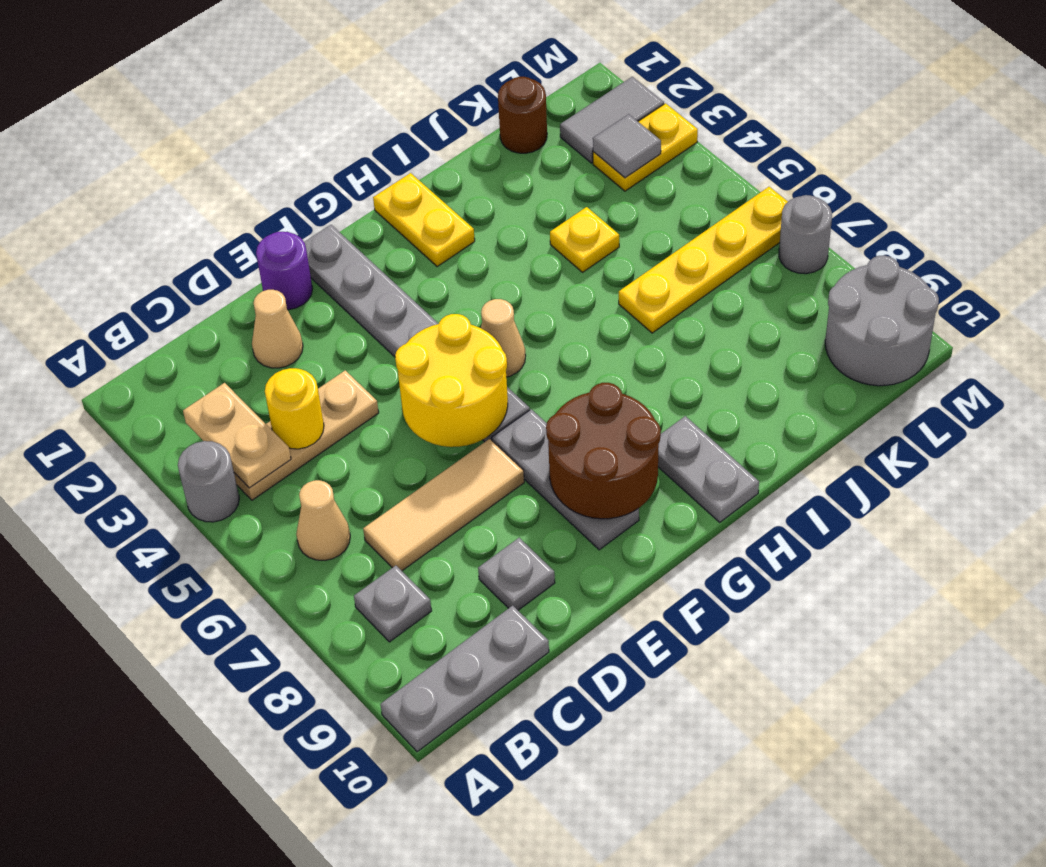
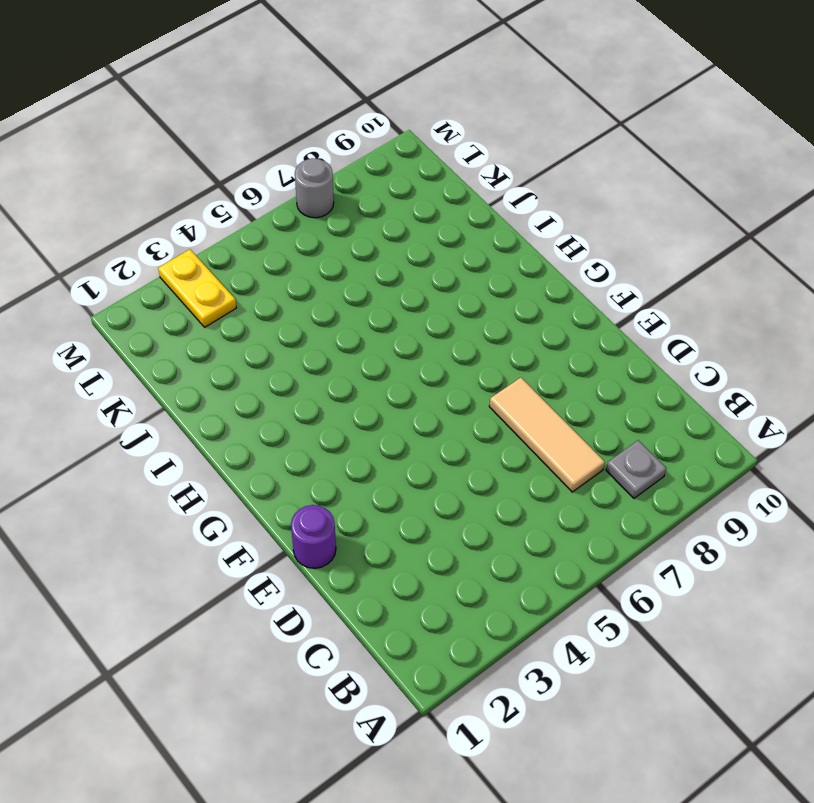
none -> grey 1x1 round brick [178,441,239,522]
none -> grey 1x3 plate [380,606,549,752]
none -> tan 1x3 plate [234,370,379,500]

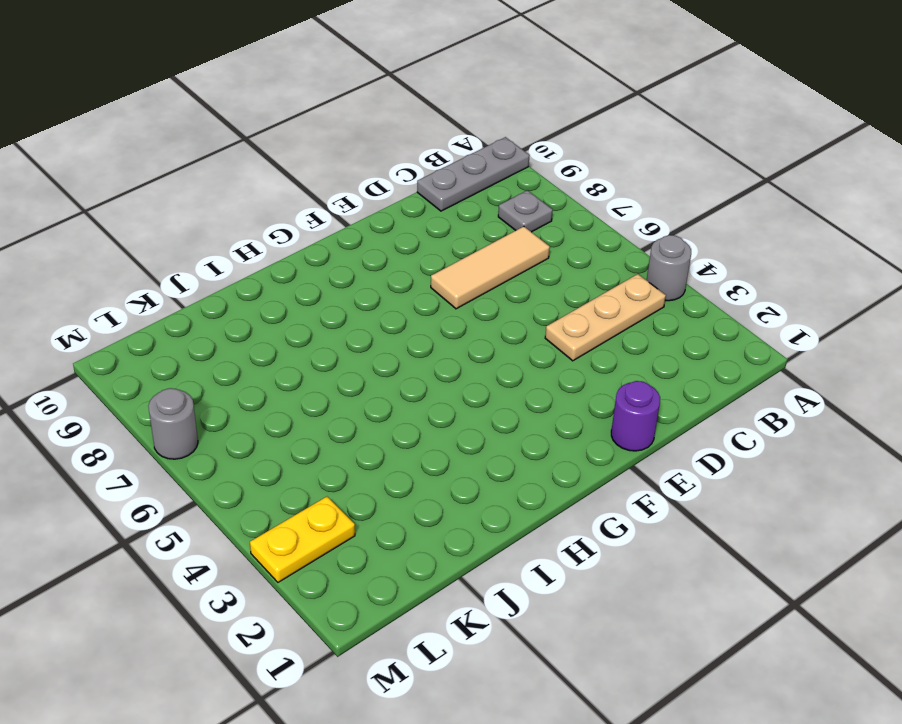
none -> tan 1x1 cone [296,480,350,560]
none -> tan 1x1 cone [252,290,303,368]
none -> grey 1x1 plate [478,538,555,610]

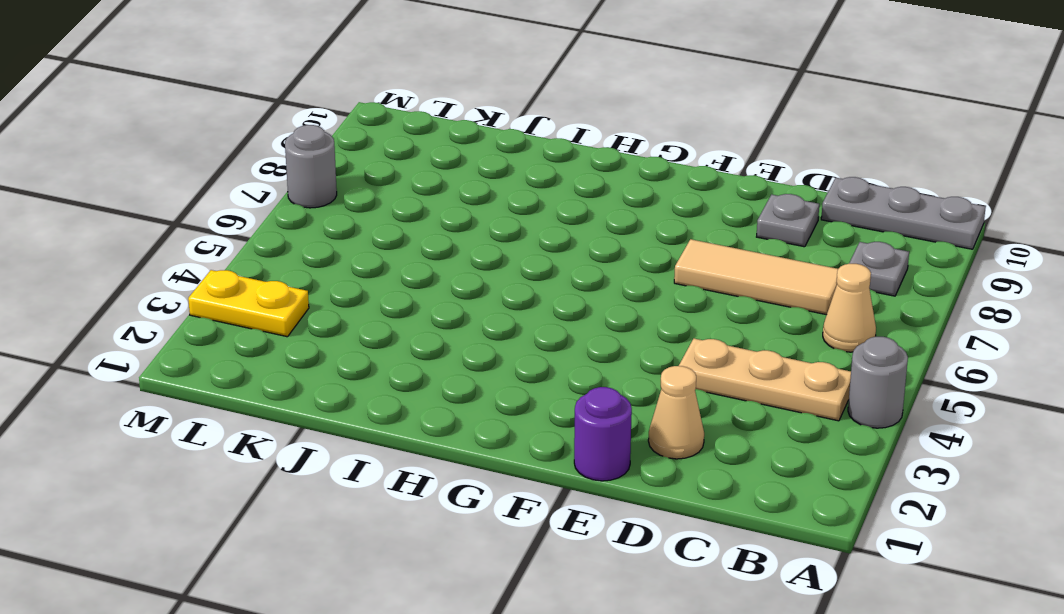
none -> grey 1x6 plate [304,225,530,442]
none -> grey 1x3 plate [492,409,639,550]
none -> tan 1x1 cone [481,299,526,377]

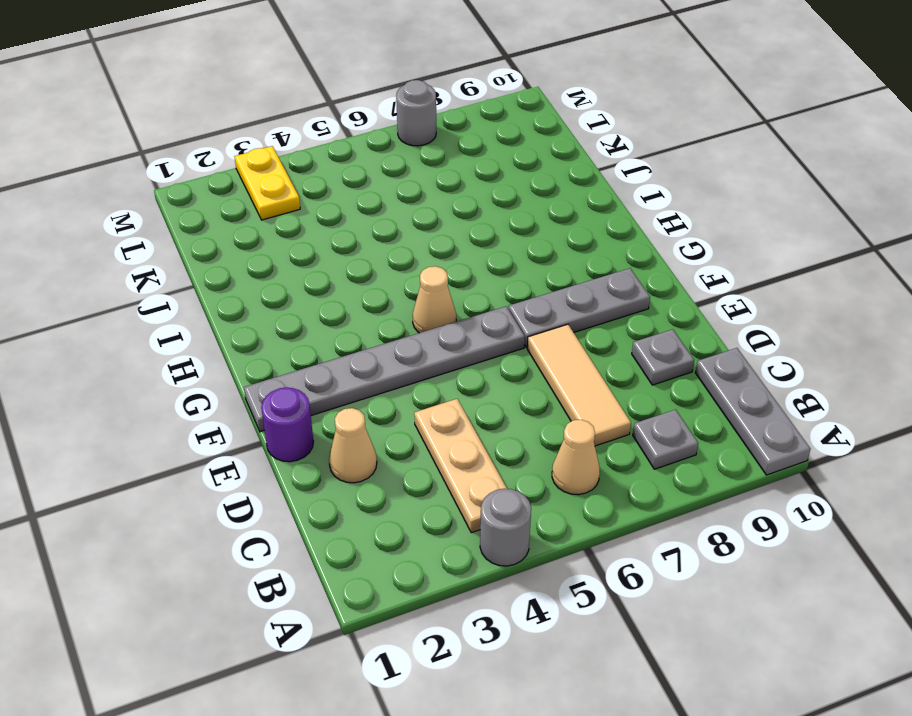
none -> yellow 1x2 plate [373,173,475,267]
none -> grey 1x2 plate [658,416,759,522]
none -> yellow 1x1 plate [550,207,619,272]

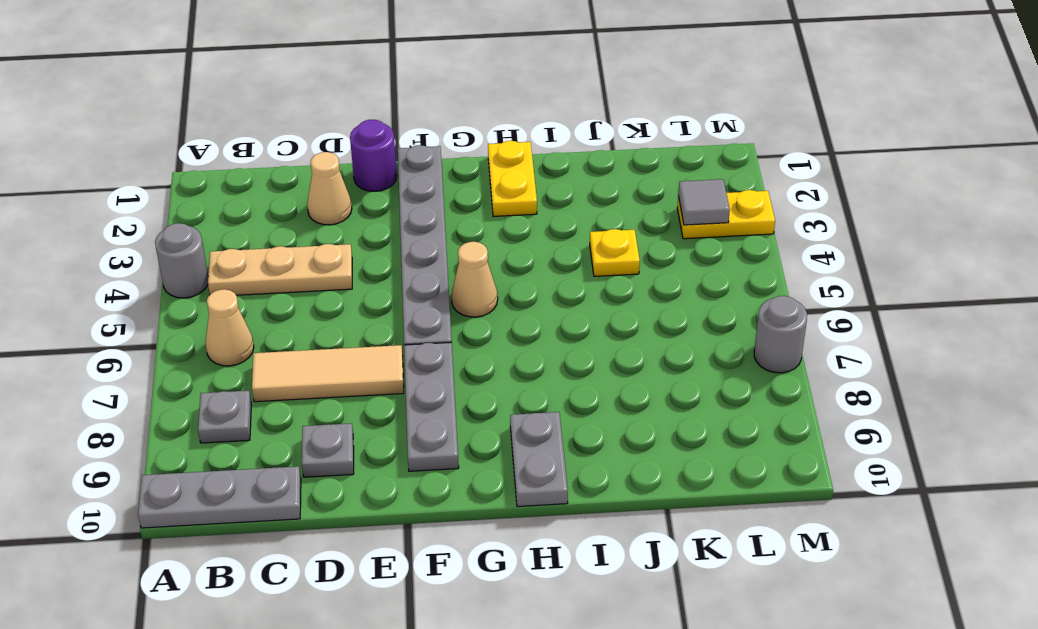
none -> yellow 1x4 plate [619,187,788,333]
none -> brown 1x1 round brick [498,77,547,153]
none -> grey 1x2 tile [560,77,664,163]

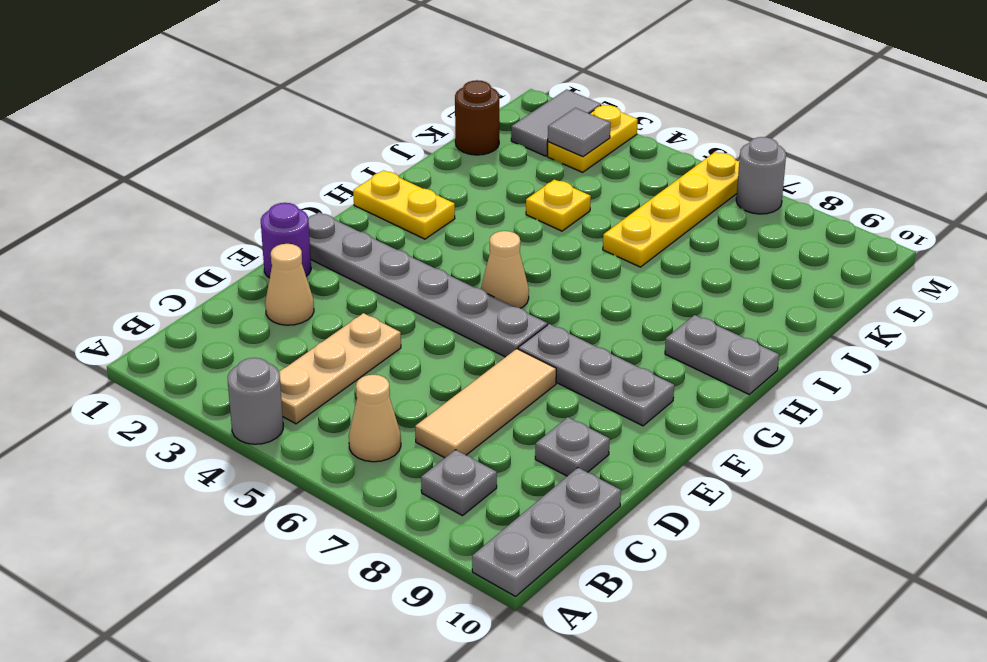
none -> grey 2x2 round brick [825,255,939,386]
none -> tan 1x2 plate [183,383,291,488]
none -> yellow 1x1 round brick [265,368,324,449]

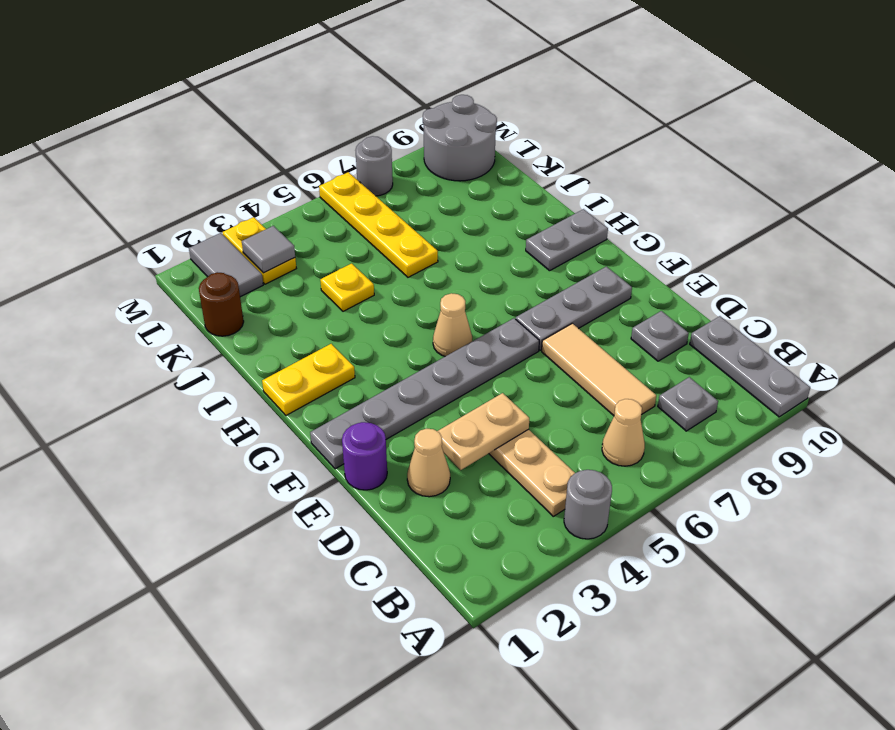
tan 1x2 plate [438,393,529,470] -> tan 1x2 plate moved to [183,383,291,488]
none -> yellow 1x1 round brick [265,368,324,449]
none -> yellow 2x2 round brick [395,314,508,447]
none -> brown 2x2 round brick [546,383,661,519]

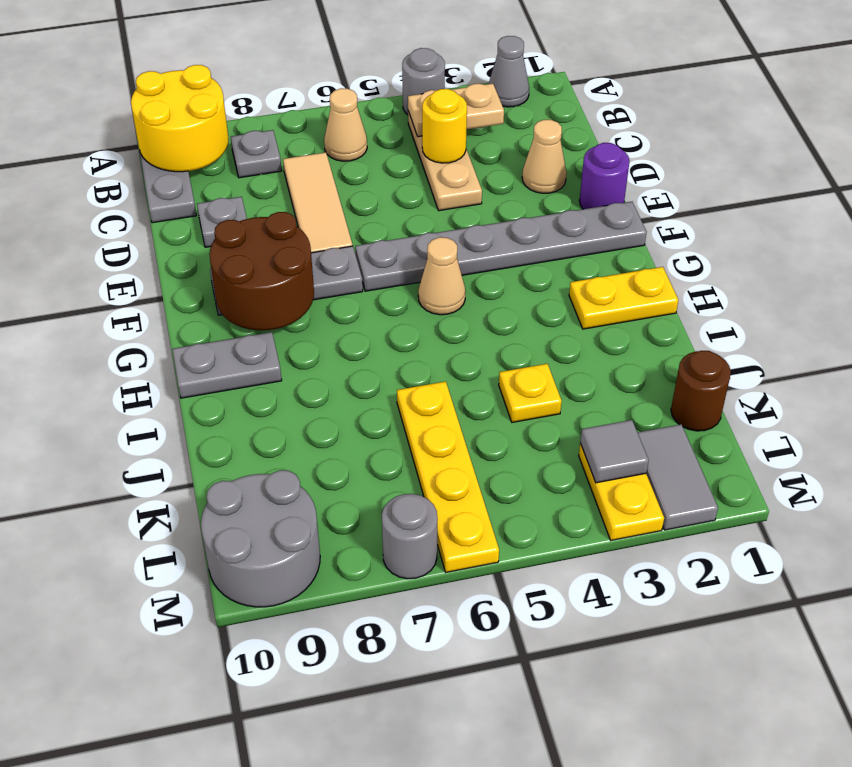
grey 1x1 cone [489,36,529,107] -> none
yellow 2x2 round brick [131,65,229,172] -> yellow 2x2 round brick moved to [395,314,508,447]

